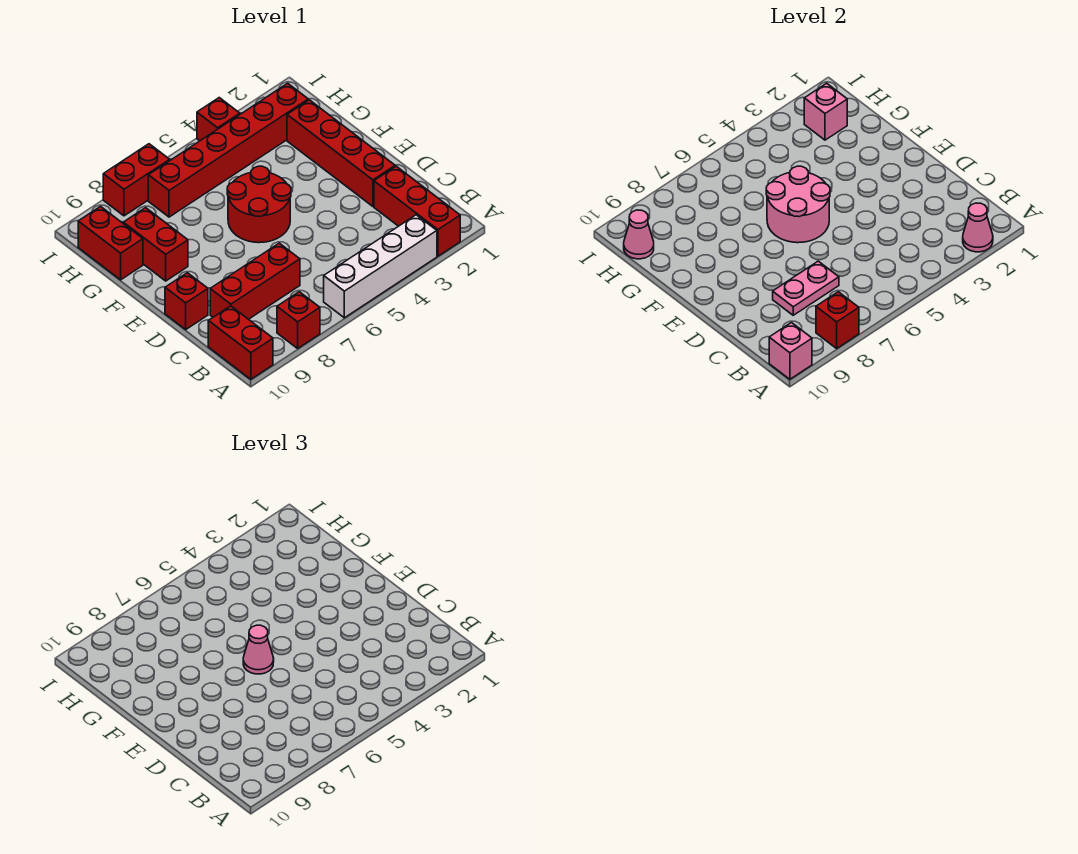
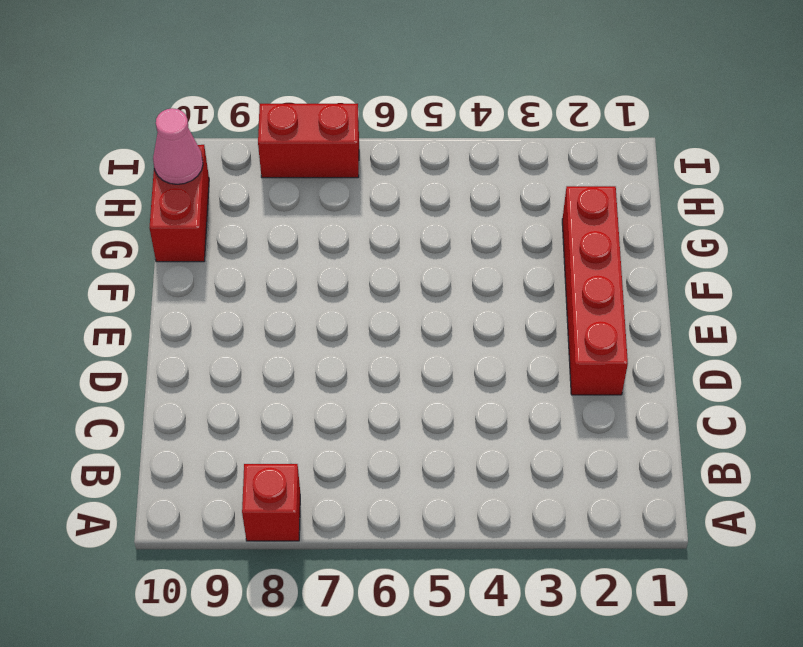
none -> red 1x3 brick [374,166,460,256]
none -> white 1x4 brick [324,215,437,318]
none -> red 1x2 brick [208,306,273,379]

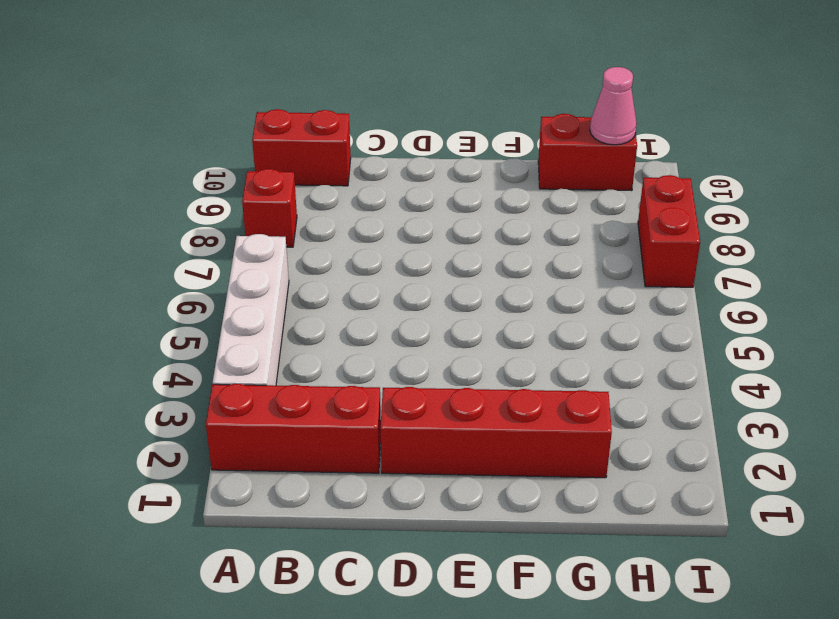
none -> red 1x3 brick [210,243,300,319]
none -> red 1x1 brick [165,273,208,329]
none -> red 2x2 round brick [227,166,291,243]

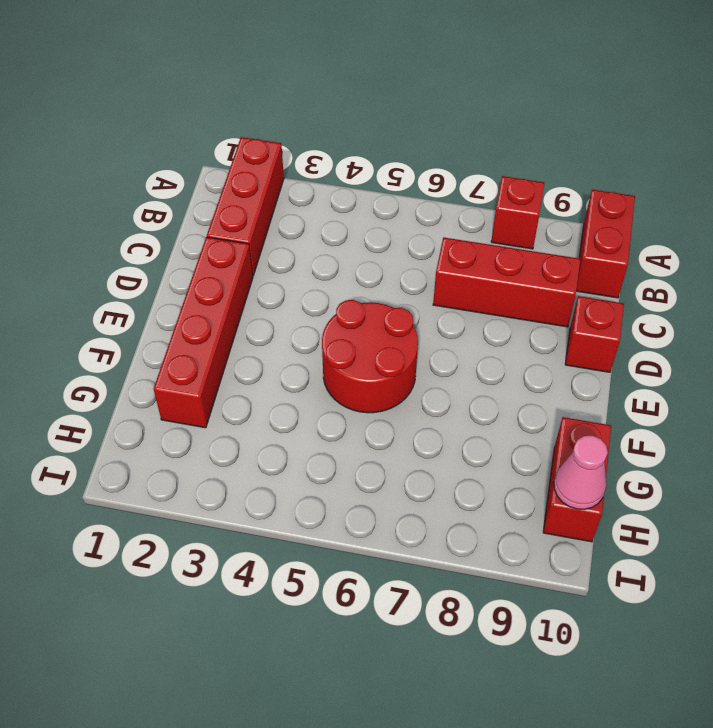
none -> white 1x4 brick [324,215,437,318]
none -> red 1x2 brick [123,208,188,281]
none -> red 1x6 brick [148,83,308,217]

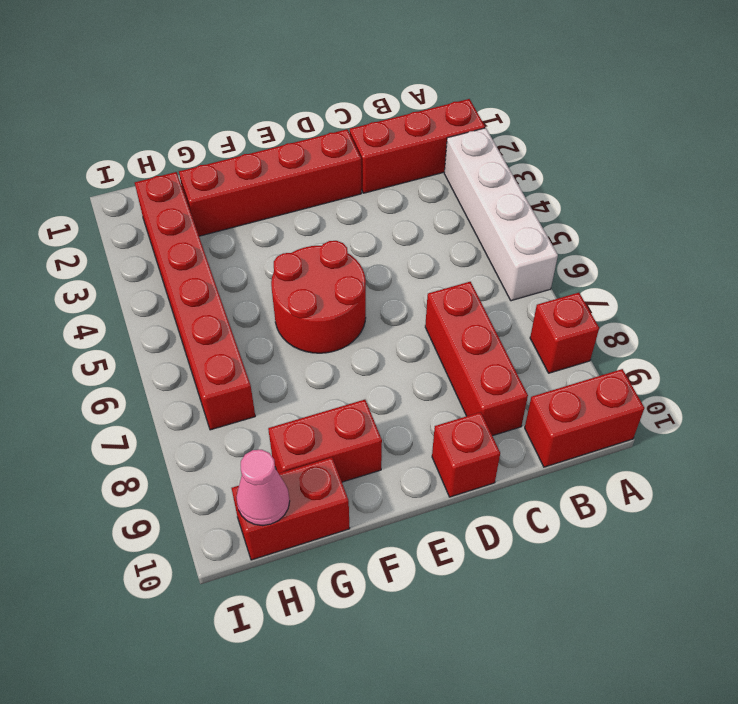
none -> red 1x1 brick [197,98,240,141]
none -> red 1x2 brick [103,144,170,216]
none -> pink 1x1 cone [963,203,993,252]

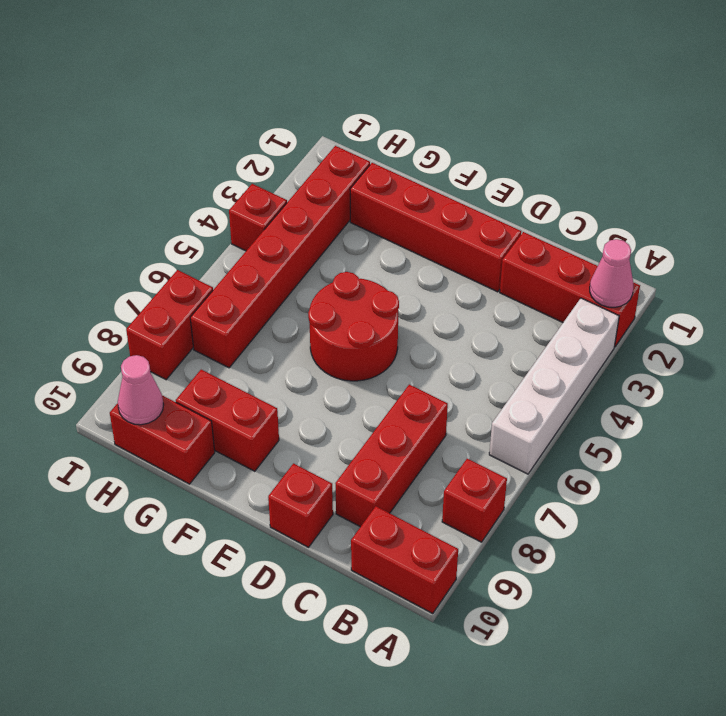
none -> red 1x1 brick [816,292,859,348]
none -> pink 1x1 brick [769,323,812,379]
none -> pink 1x2 plate [773,261,839,315]

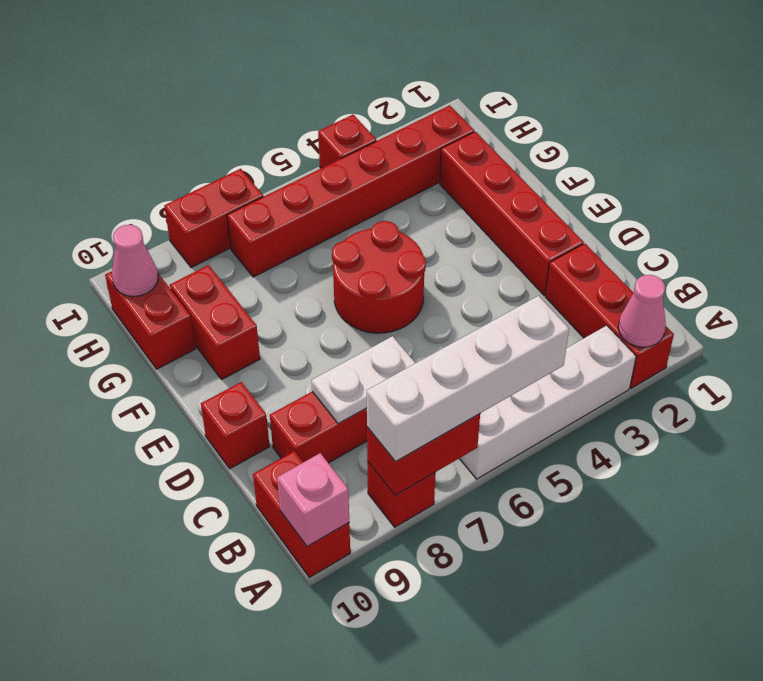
white 1x4 brick [367,296,569,462] -> none
red 1x2 brick [367,414,480,496] -> red 1x1 brick [816,292,859,348]
white 1x2 plate [311,336,415,424] -> pink 1x2 plate [773,261,839,315]
none -> pink 2x2 round brick [766,166,830,243]
none -> pink 1x1 brick [804,83,847,140]
none -> pink 1x1 cone [243,625,274,674]

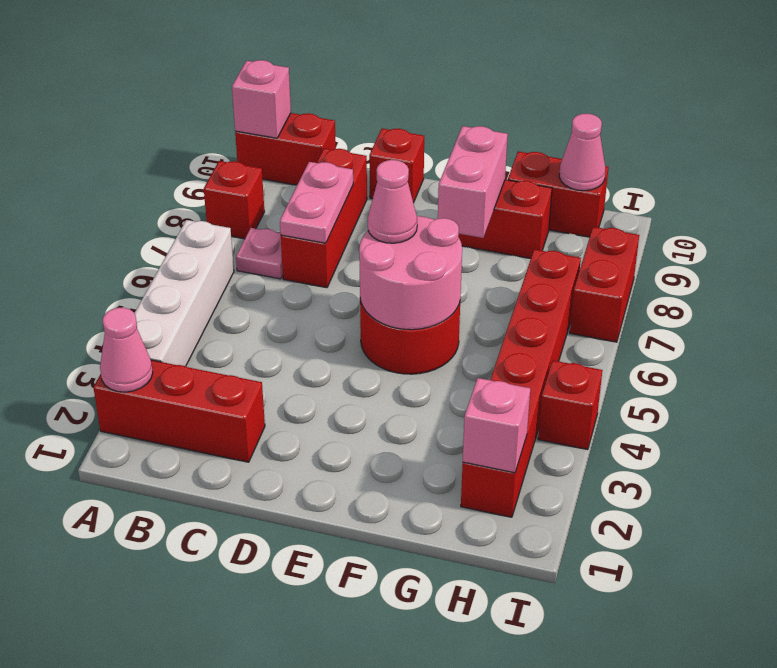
pink 1x1 plate [236,228,283,279] -> none
pink 1x2 brick [438,126,508,238] -> none
none -> red 1x4 brick [287,100,395,206]
none -> red 1x1 brick [816,292,859,348]

